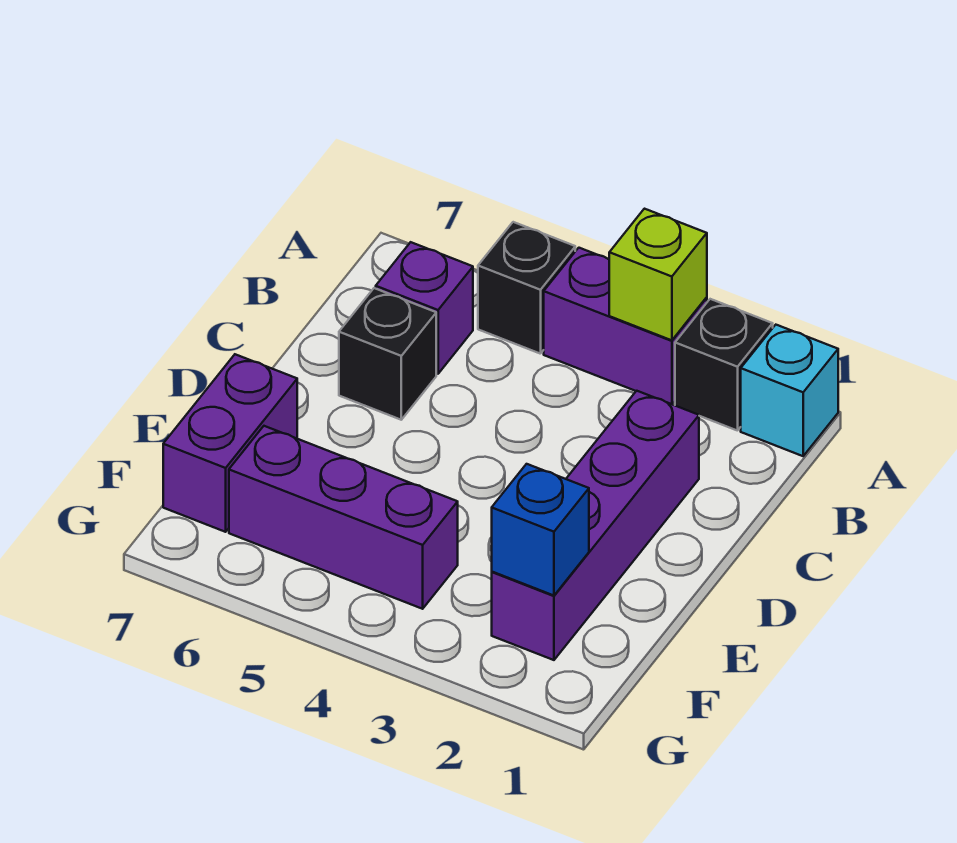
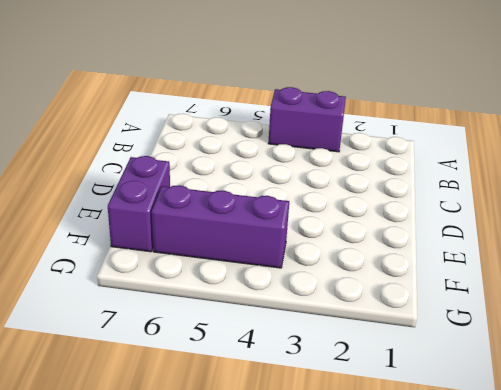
none -> cyan 1x1 brick [741,325,838,456]
none -> black 1x1 brick [675,299,773,431]

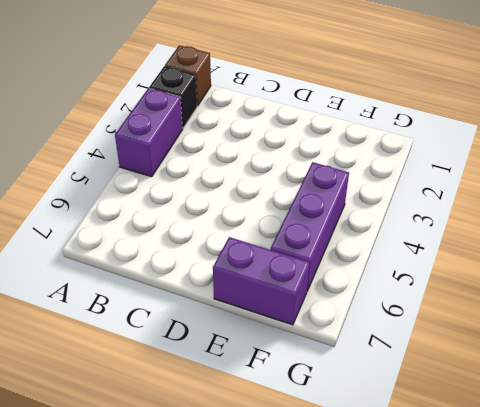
brown 1x1 brick [165,45,211,106] -> cyan 1x1 brick [741,325,838,456]
none -> black 1x1 brick [478,222,575,354]
none -> purple 1x1 brick [376,242,473,374]

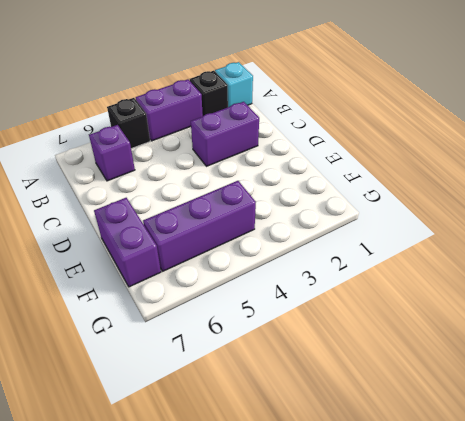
purple 1x2 brick [191,102,259,166] -> purple 1x4 brick [492,391,699,660]
none -> black 1x1 brick [339,288,436,420]
none -> lime 1x1 brick [609,209,707,340]

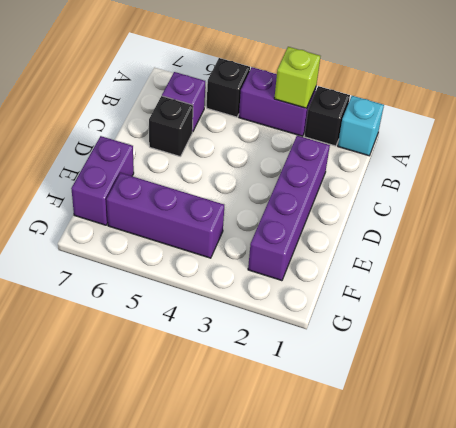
none -> blue 1x1 brick [492,464,589,596]

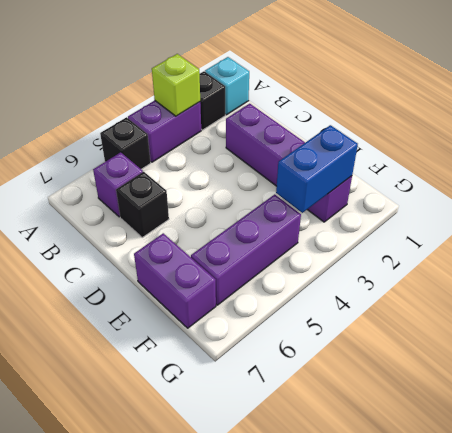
blue 1x2 brick [276,125,358,213] -> blue 1x1 brick [492,464,589,596]

